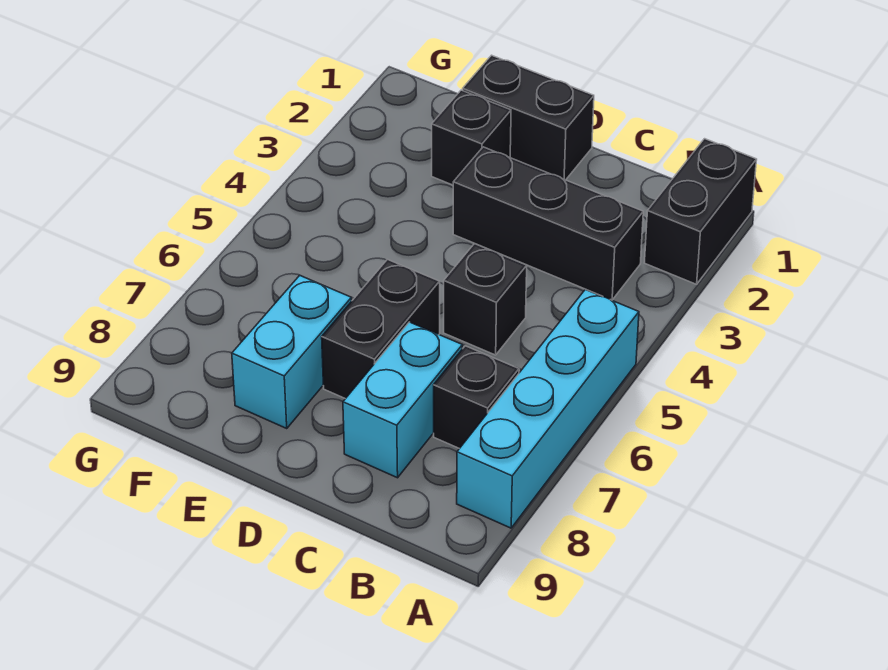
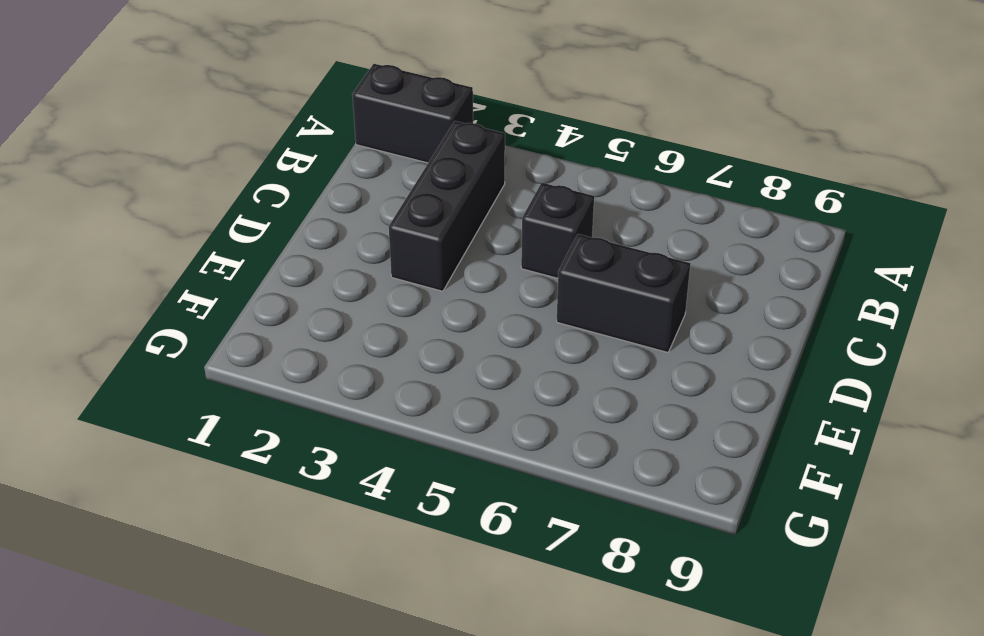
none -> cyan 1x4 brick [457,289,639,528]
none -> black 1x1 brick [434,346,519,449]

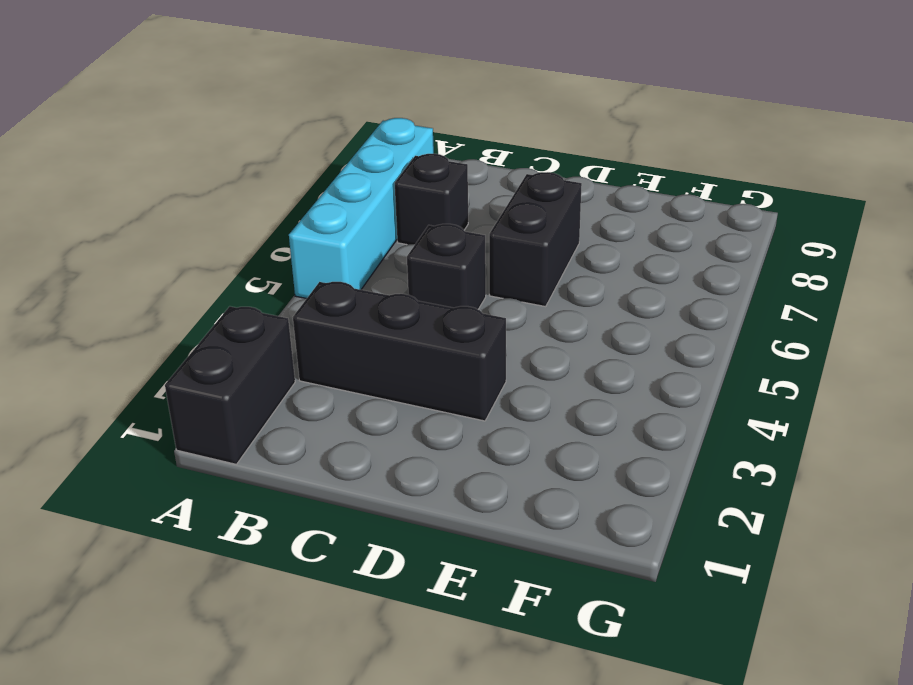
none -> cyan 1x2 brick [343,322,462,478]
none -> black 1x2 brick [463,55,594,180]

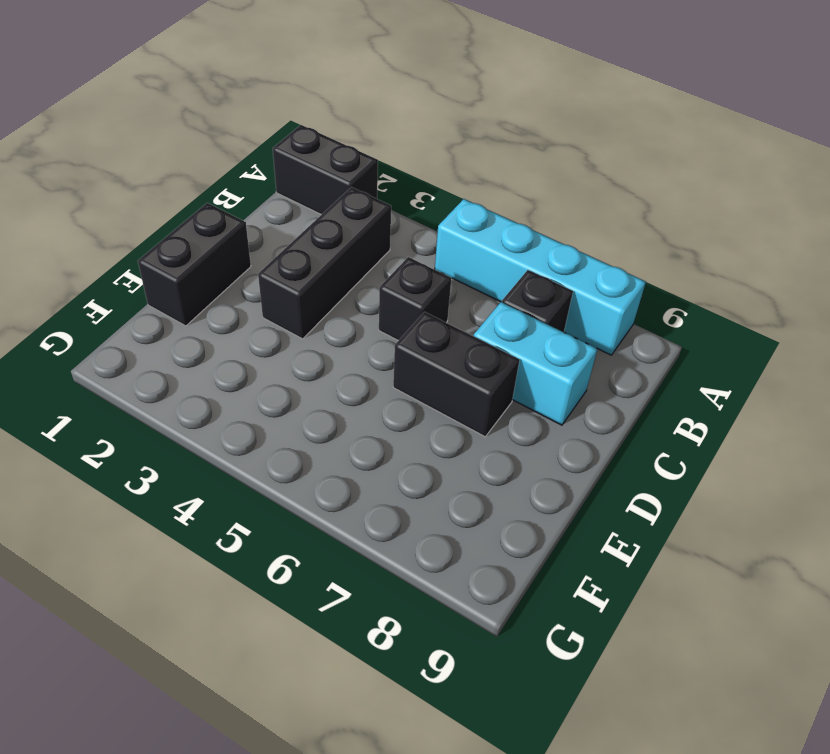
none -> black 1x1 brick [432,90,511,185]
none -> cyan 1x2 brick [232,275,352,428]

